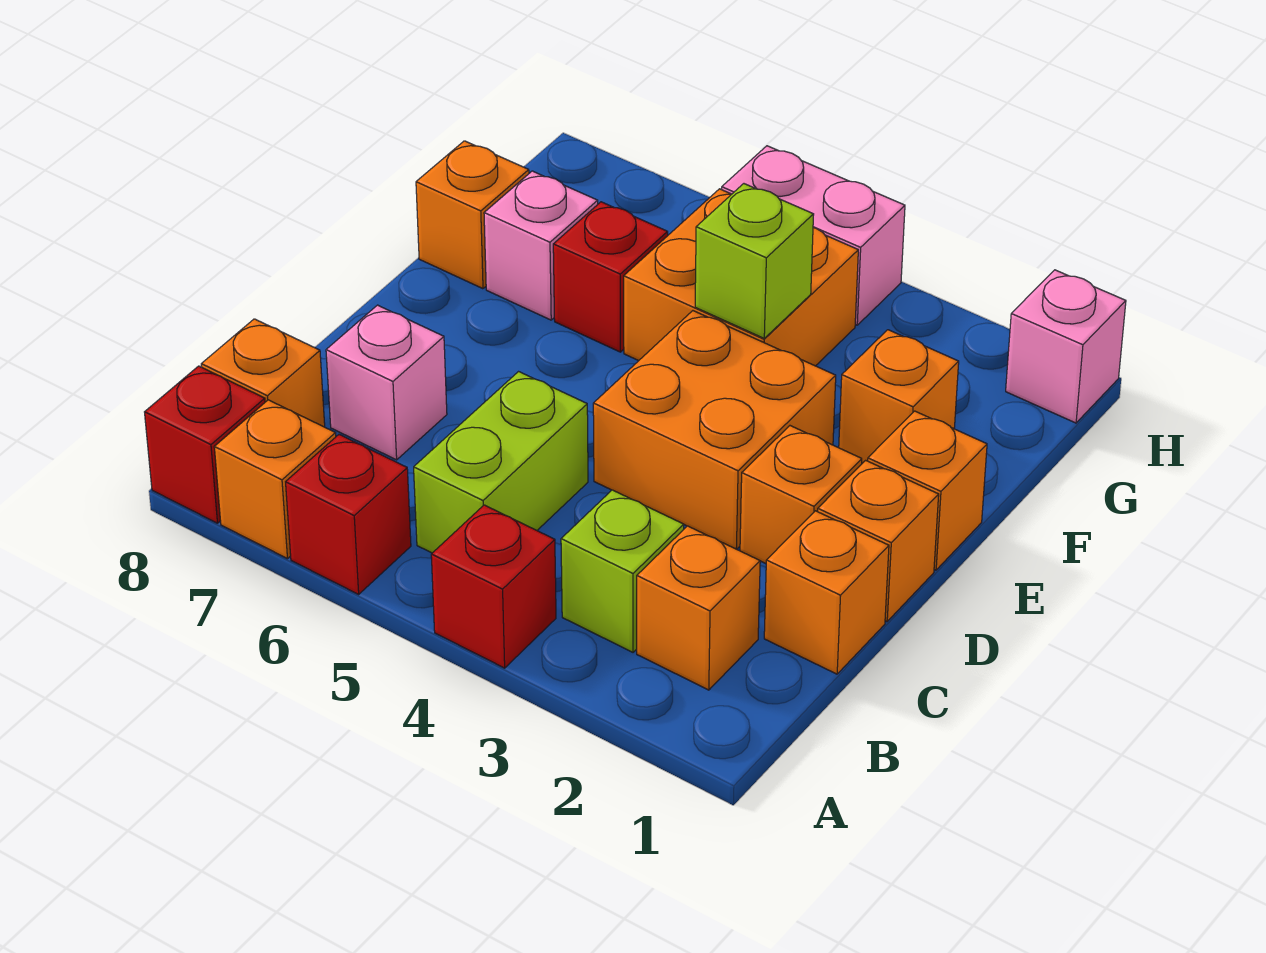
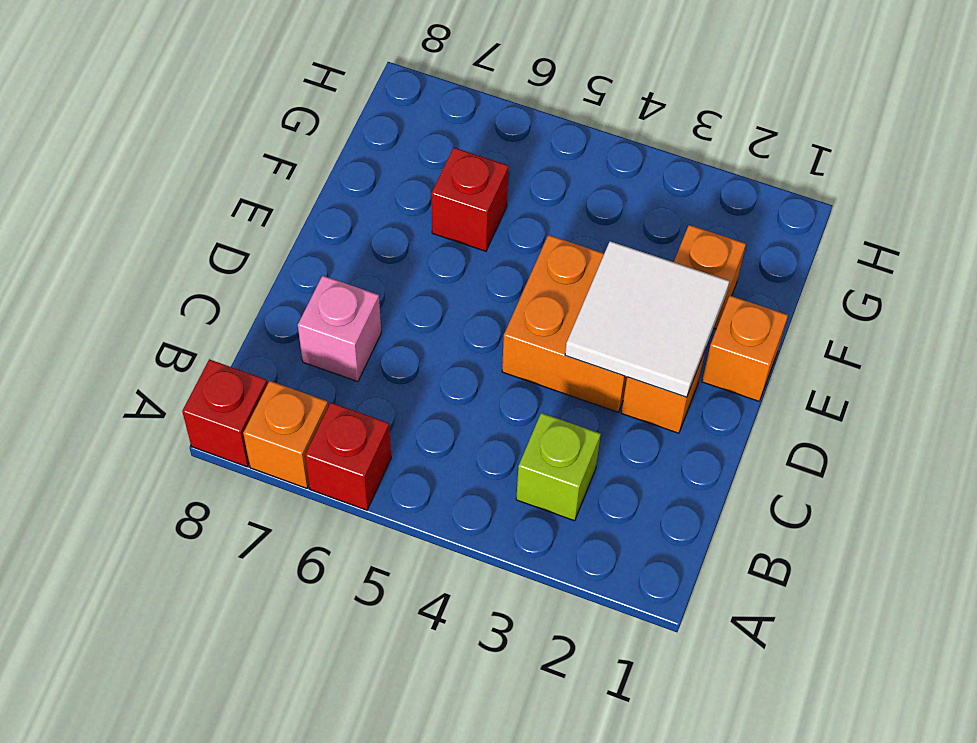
white 2x2 tile [565,241,729,397] -> none
none -> red 1x1 brick [431,505,556,668]
none -> orange 1x1 brick [637,526,760,690]
none -> lime 1x2 brick [414,372,588,553]

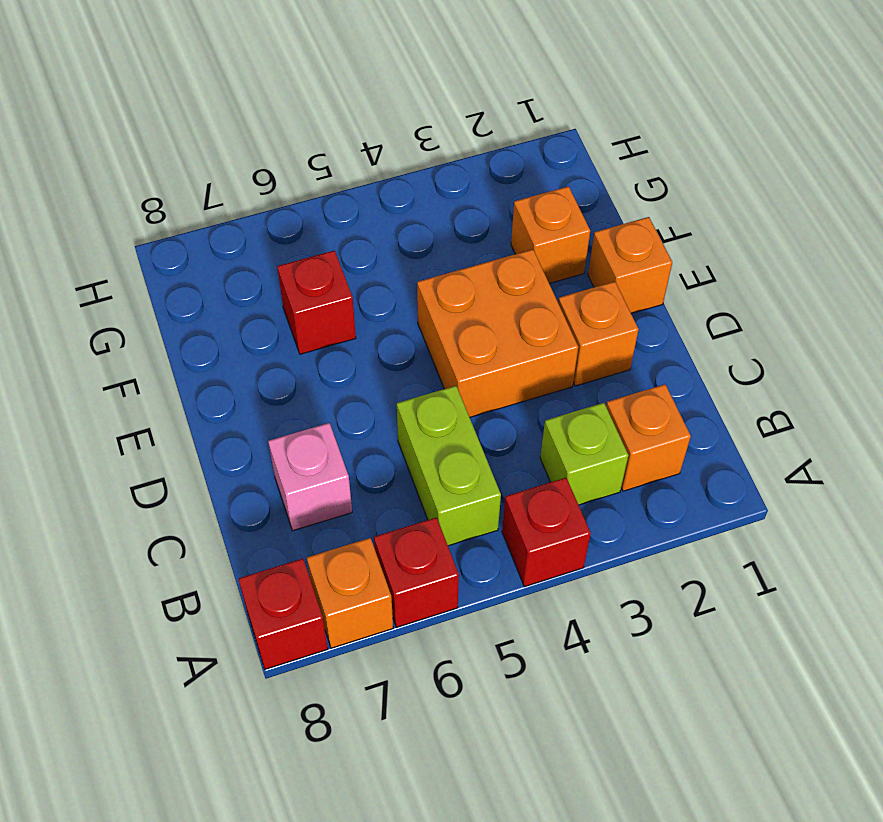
none -> orange 1x1 brick [201,319,325,427]
none -> orange 1x1 brick [764,511,889,674]
none -> orange 1x1 brick [818,460,939,621]

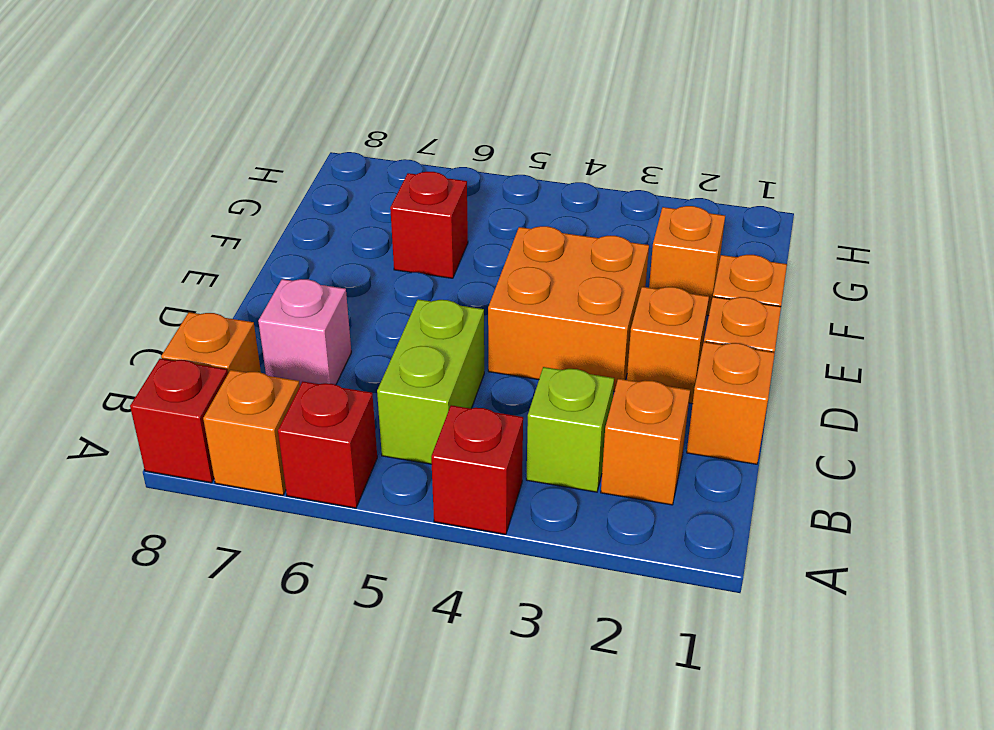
none -> orange 2x2 brick [624,189,858,366]
none -> pink 1x1 brick [484,171,598,320]
none -> orange 1x1 brick [416,141,529,289]

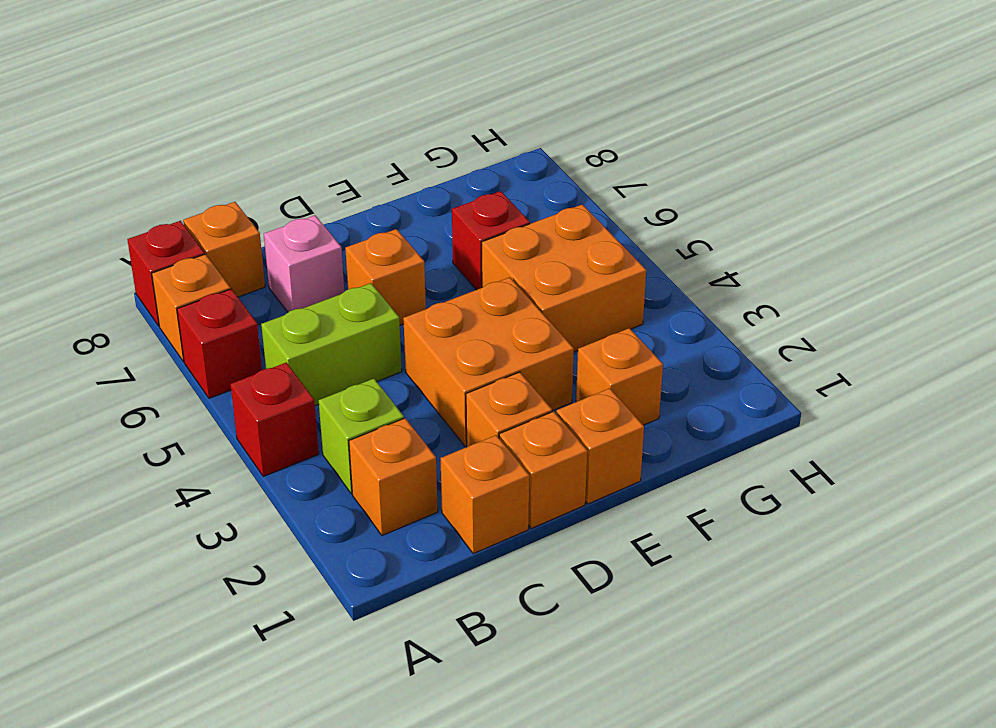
orange 1x1 brick [345,229,426,325] -> orange 1x1 brick moved to [416,141,529,289]
none -> pink 1x1 brick [484,171,598,320]
none -> pink 1x1 brick [1006,270,1126,423]
none -> pink 1x2 brick [722,146,905,325]

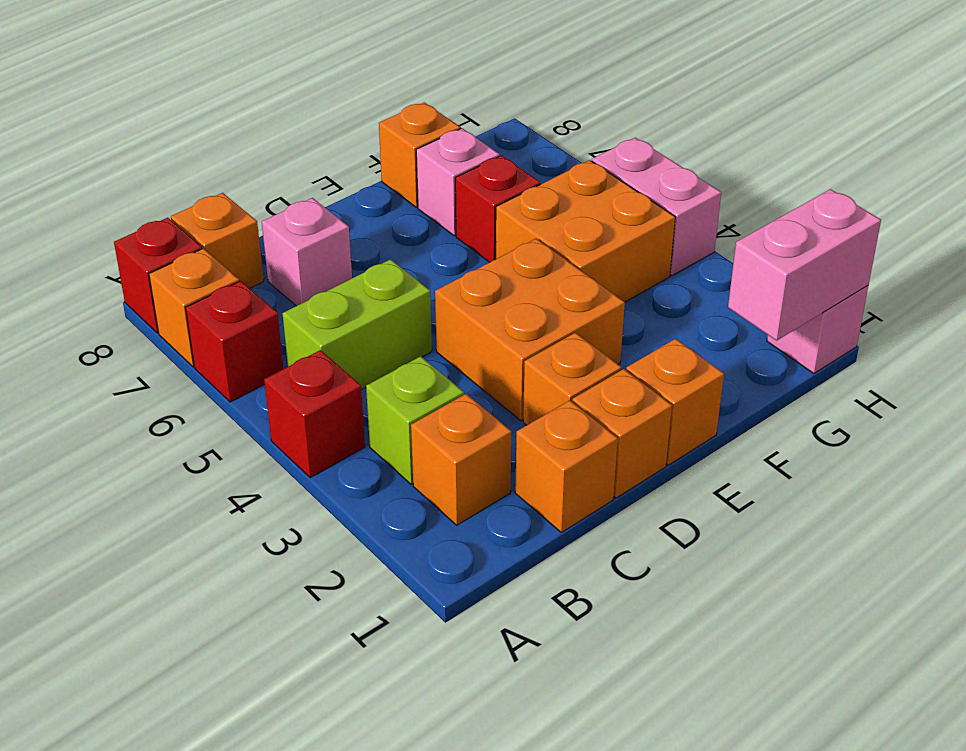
pink 1x2 brick [728,189,881,341] -> none
none -> orange 1x1 brick [839,330,959,463]
none -> lime 1x1 brick [695,184,814,338]

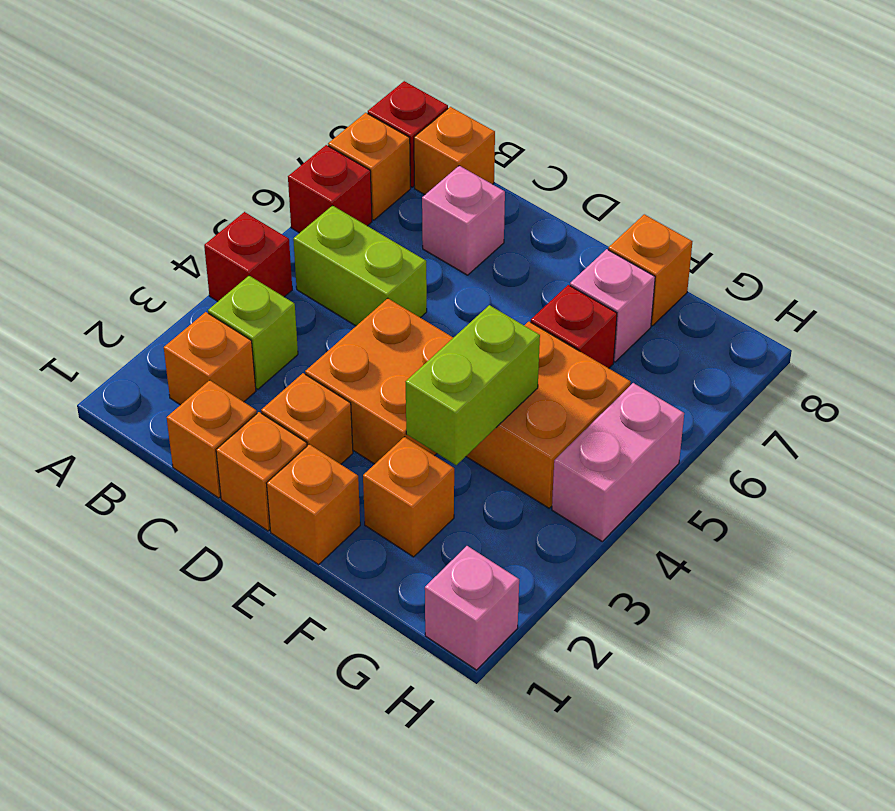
lime 1x2 brick [406,305,540,465] -> lime 1x1 brick [695,184,814,338]

